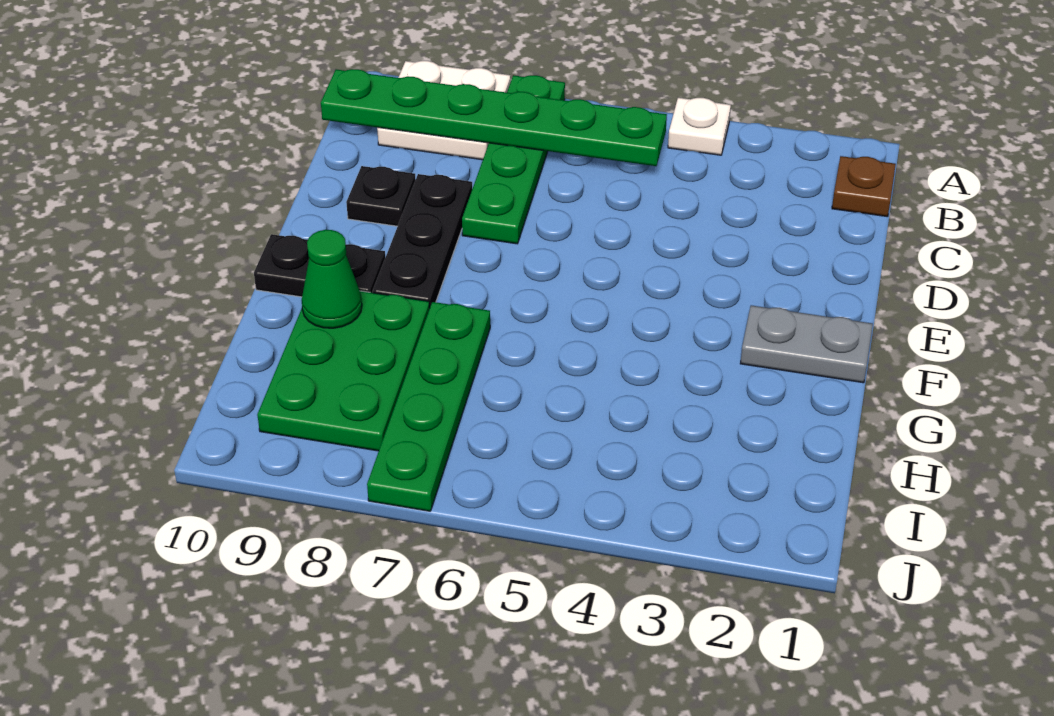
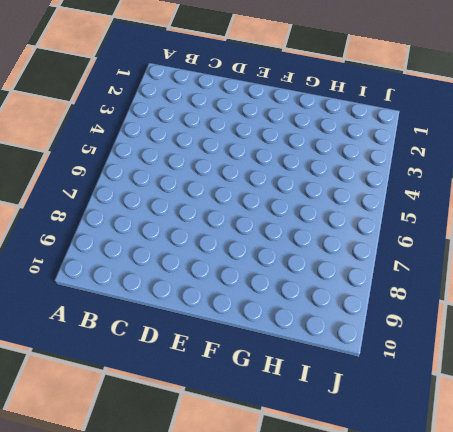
none -> white 1x1 plate [668,98,731,155]
none -> green 1x4 plate [462,75,565,244]
none -> white 2x2 plate [377,61,511,160]

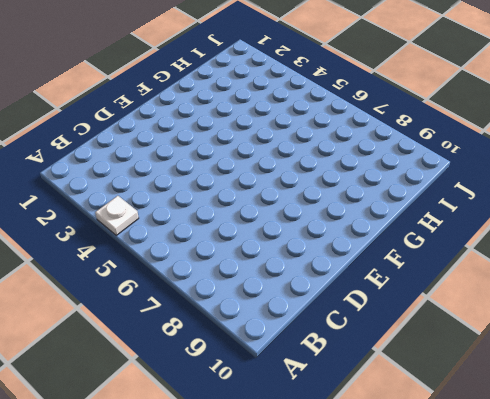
none -> green 1x4 plate [462,75,565,244]
none -> white 2x2 plate [377,61,511,160]
none -> brown 1x1 plate [832,156,896,217]

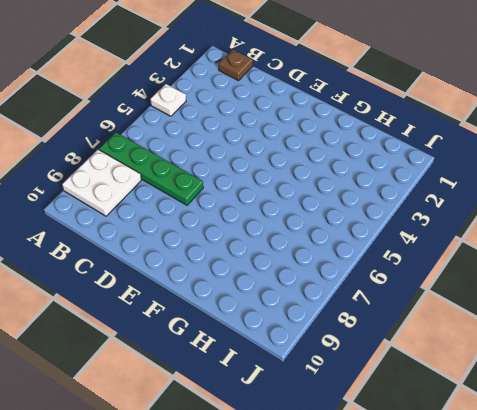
none -> black 1x3 plate [373,174,472,307]
none -> black 1x1 plate [346,166,416,226]
none -> grey 1x2 plate [740,305,873,383]

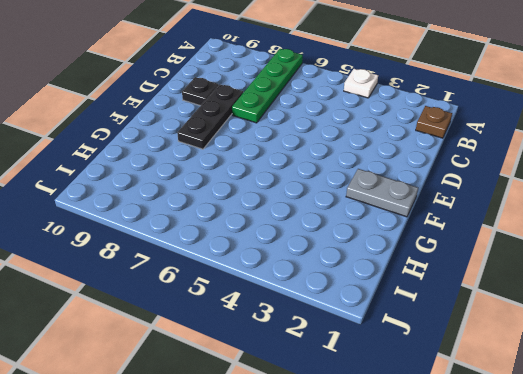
none -> white 2x2 plate [377,61,511,160]
none -> black 1x2 plate [254,234,385,297]
none -> green 1x4 plate [367,302,490,511]

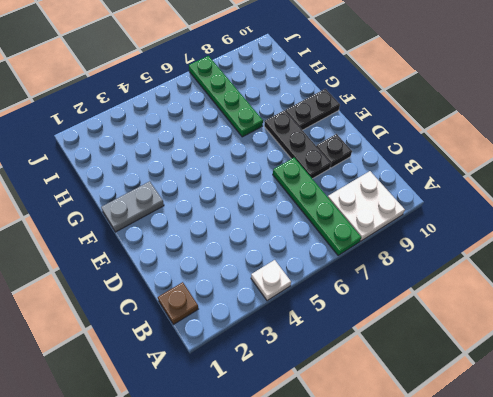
none -> green 2x3 plate [257,291,430,451]
none -> green 1x6 plate [321,69,667,166]
none -> green 1x1 cone [301,230,362,328]

